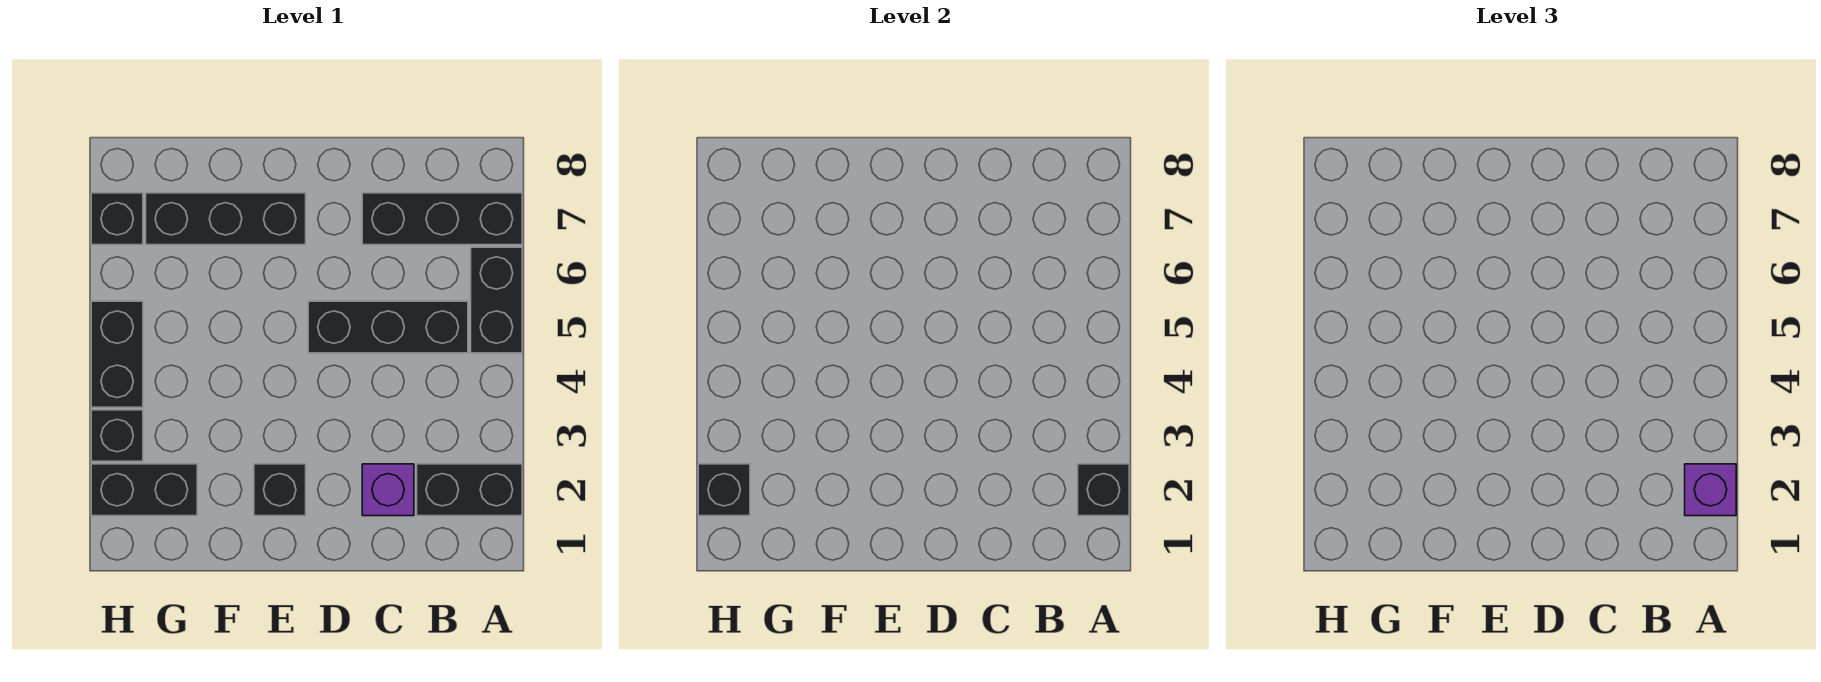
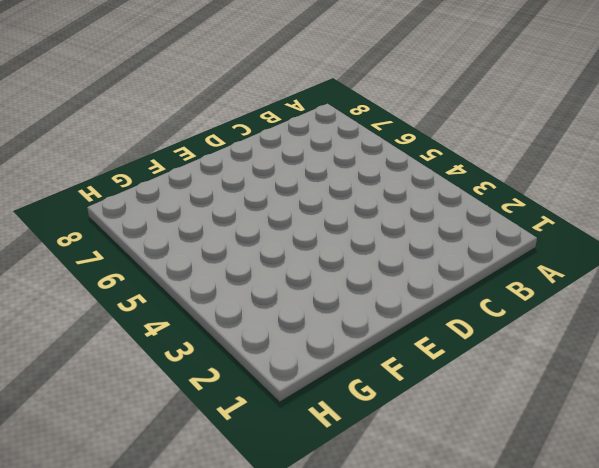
none -> black 1x2 brick [417,464,522,516]
none -> black 1x2 brick [471,247,522,353]
none -> black 1x3 brick [362,193,522,245]

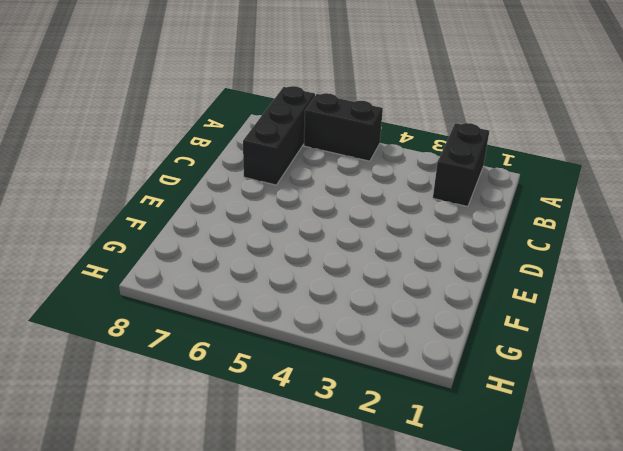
none -> black 1x3 brick [308,301,468,353]
none -> purple 1x1 brick [362,464,414,516]
none -> black 1x1 brick [254,464,306,516]

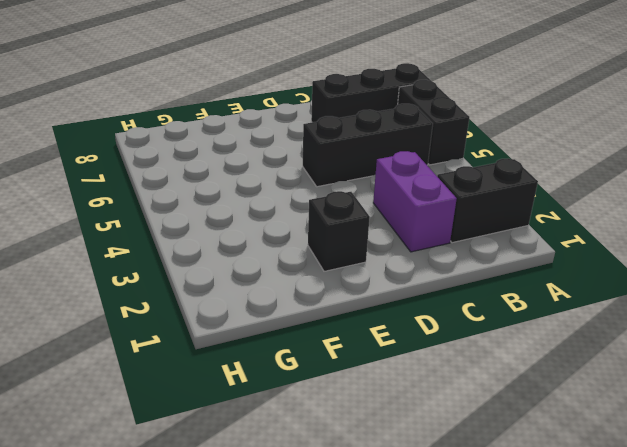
purple 1x2 brick [373,151,457,252] -> purple 1x1 brick [362,464,414,516]
none -> black 1x3 brick [146,193,306,245]
none -> black 1x2 brick [91,464,197,516]
none -> black 1x1 brick [91,410,143,461]

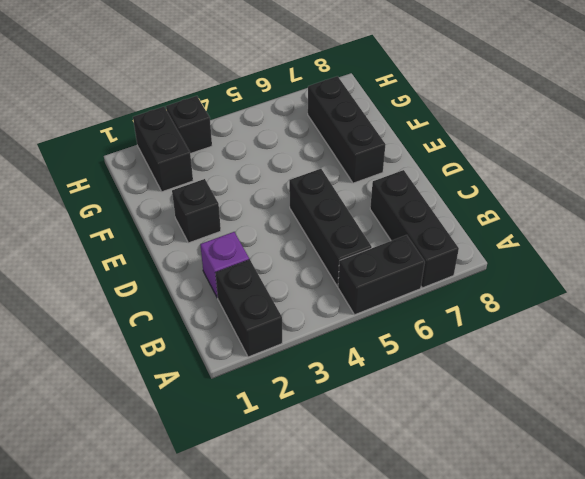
none -> black 1x2 brick [91,301,143,407]
none -> black 1x1 brick [91,193,143,245]
none -> black 1x1 brick [1078,464,1129,516]

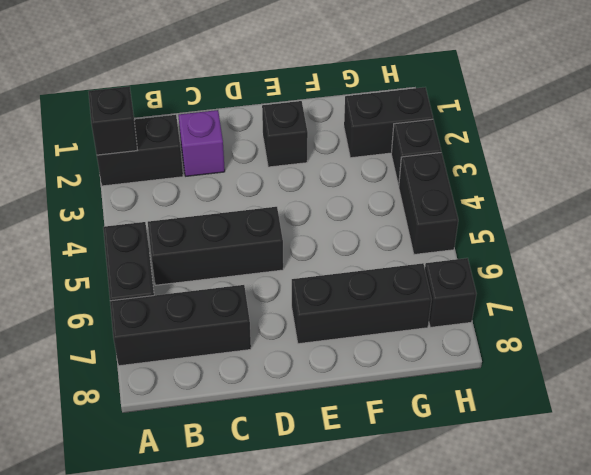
none -> black 1x1 brick [698,464,750,516]
none -> purple 1x1 brick [1685,464,1736,516]

